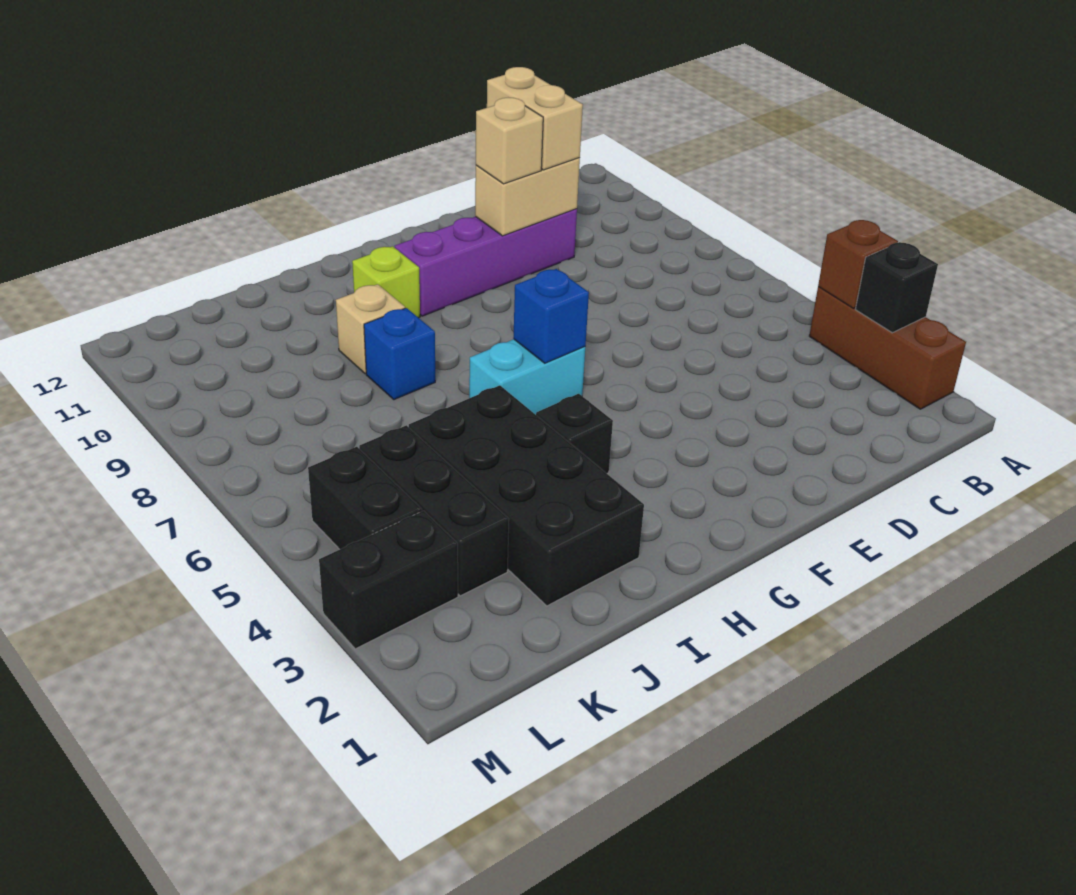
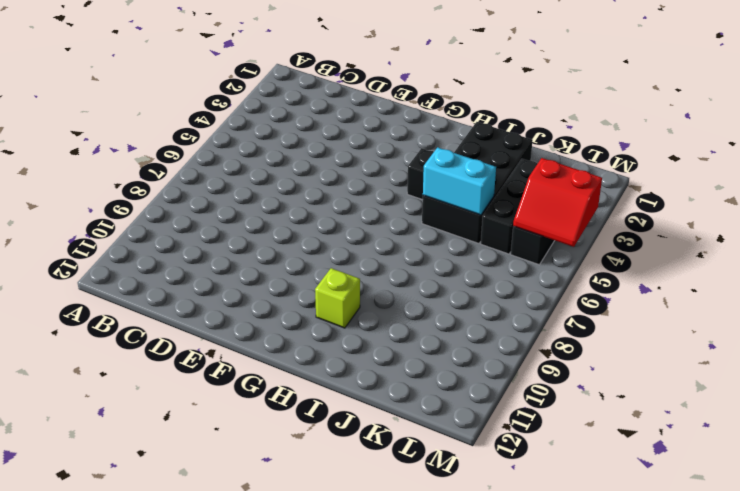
cyan 1x2 brick [423,147,496,215] -> cyan 1x2 brick moved to [469,339,585,415]
red 2x2 slope [513,158,602,247] -> none
none -> brown 1x3 brick [809,287,966,409]
none -> purple 1x4 brick [395,209,577,316]
none -> blue 1x1 brick [364,308,435,400]

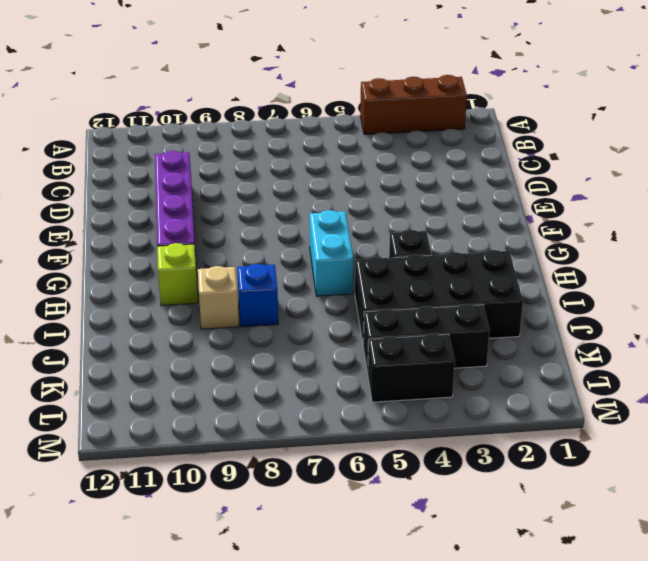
none -> black 1x2 brick [319,511,458,649]
none -> black 1x1 brick [855,242,938,333]
none -> brown 1x1 brick [818,220,898,308]

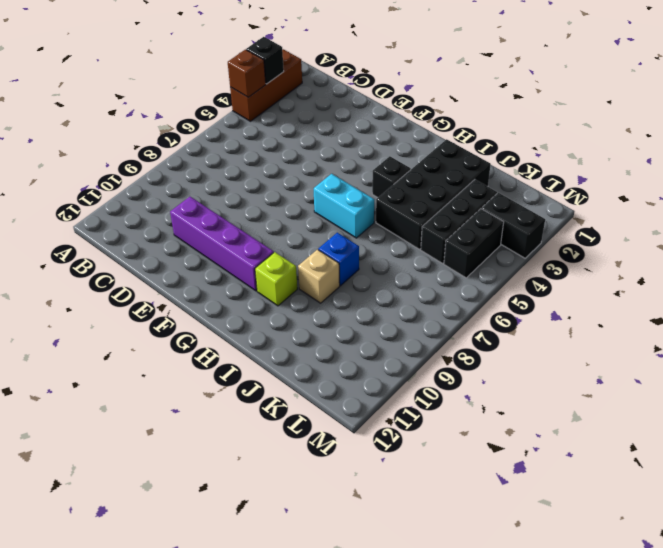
none -> tan 1x2 brick [475,158,580,236]
none -> blue 1x1 brick [513,269,589,363]
none -> tan 1x2 brick [487,67,583,170]

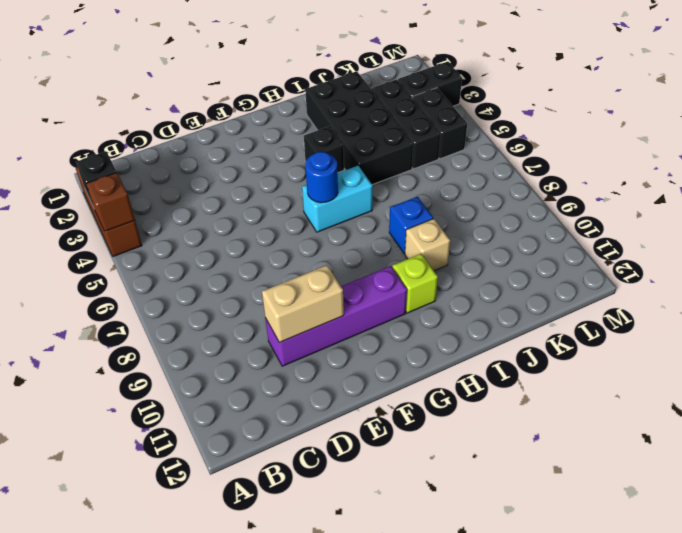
blue 1x1 round brick [305,152,338,203] -> blue 1x1 brick [513,269,589,363]
none -> tan 1x2 brick [487,67,583,170]
none -> tan 1x1 brick [476,98,543,184]

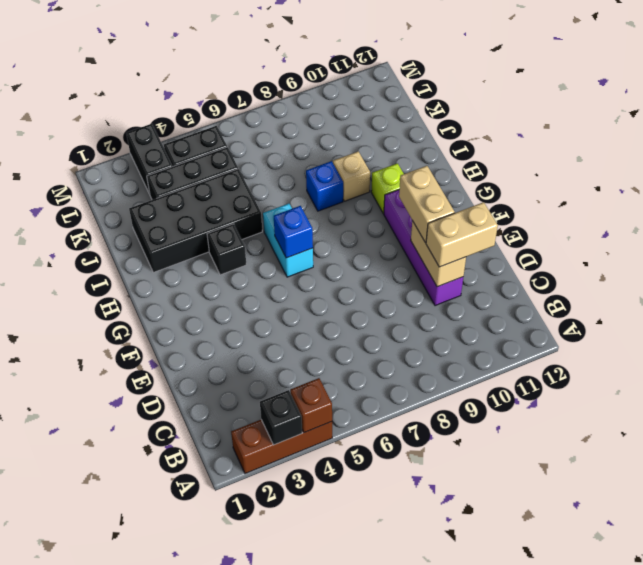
tan 1x2 brick [399,166,455,243] -> tan 1x1 brick [476,98,543,184]

